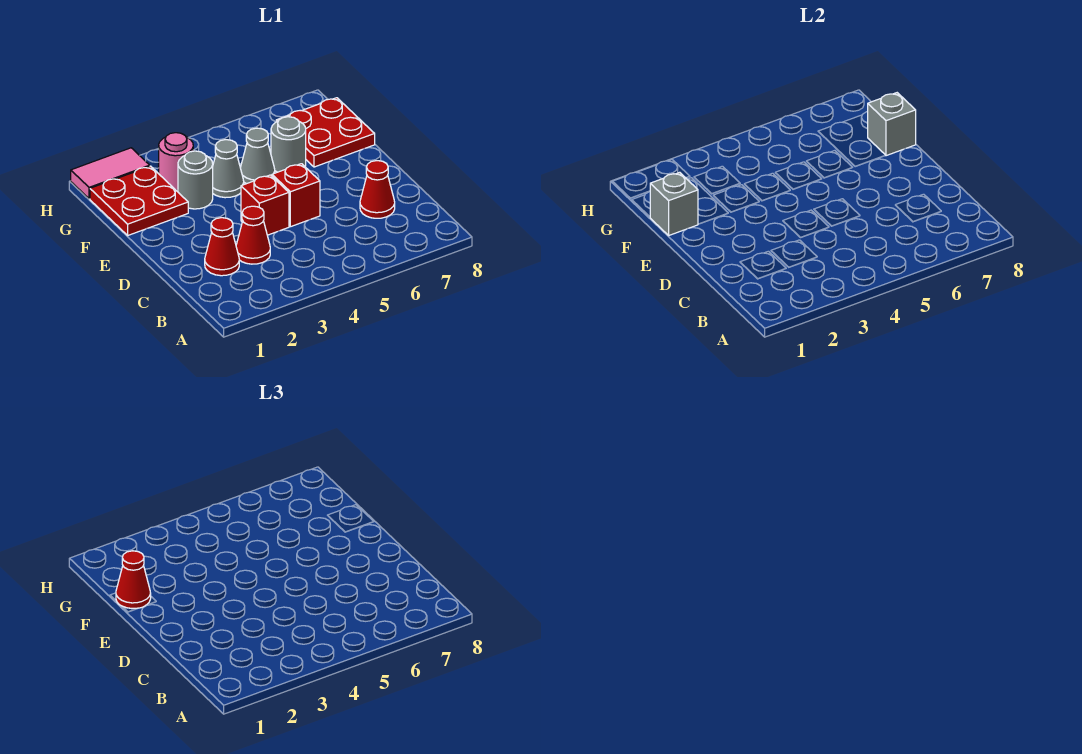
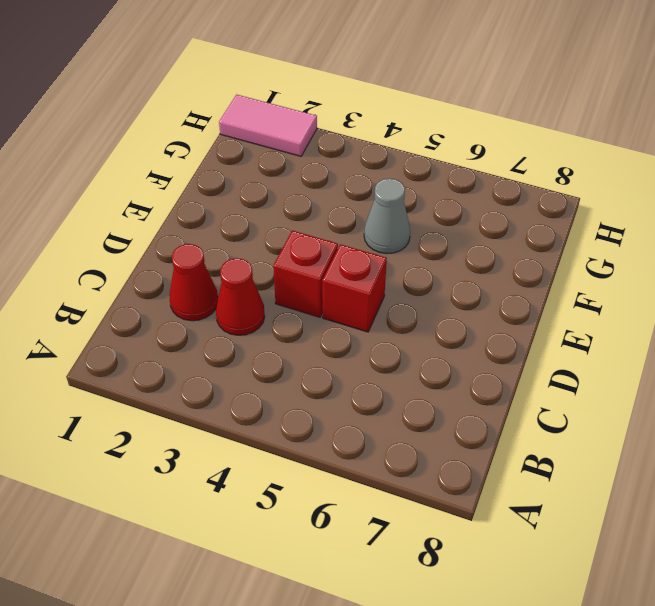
none -> red 1x1 cone [360,161,395,218]
none -> red 2x2 plate [90,166,188,235]
none -> grey 1x1 round brick [178,151,213,209]

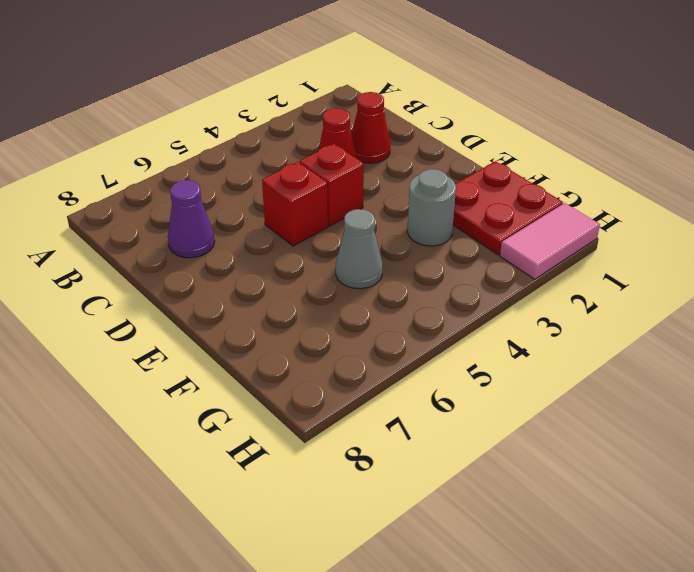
purple 1x1 cone [168,180,215,258] -> red 1x1 cone [360,161,395,218]
none -> grey 1x1 cone [213,140,244,198]
none -> grey 1x1 round brick [271,117,306,172]
none -> red 2x2 plate [276,98,375,167]

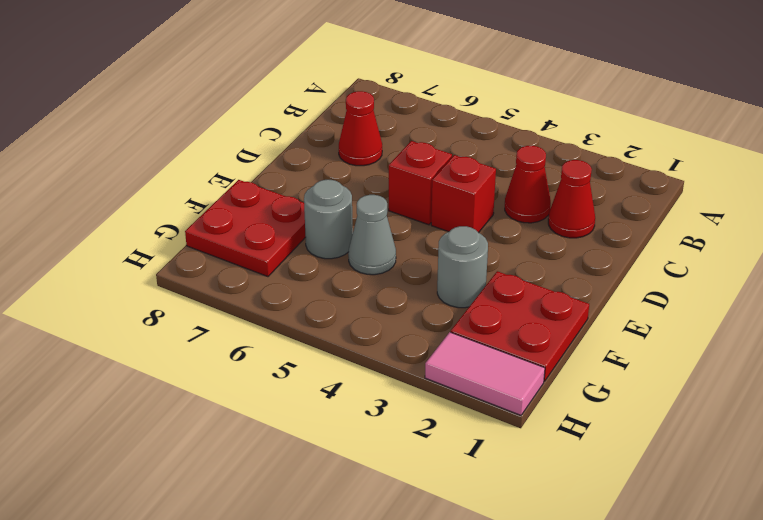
none -> grey 1x1 cone [213,140,244,198]
none -> pink 1x1 round brick [159,133,193,190]
none -> grey 1x1 brick [650,172,698,235]

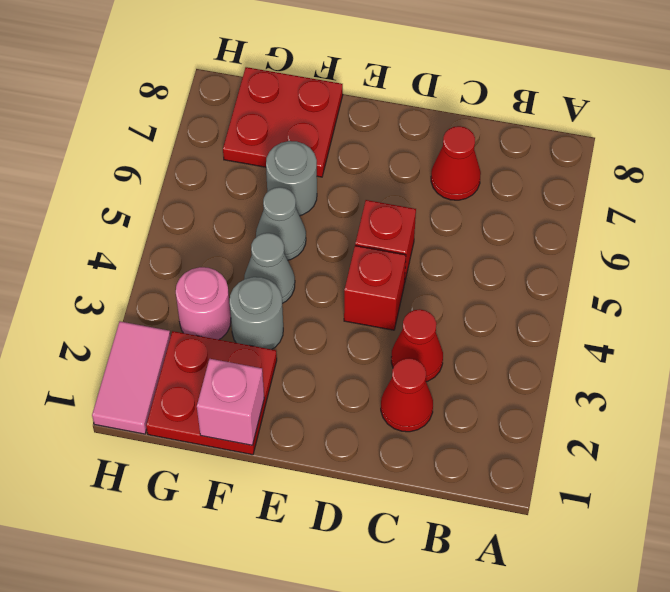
pink 1x1 brick [197,359,264,445] -> grey 1x1 brick [650,172,698,235]
none -> grey 1x1 brick [868,93,916,156]
none -> red 1x1 cone [116,551,151,608]

